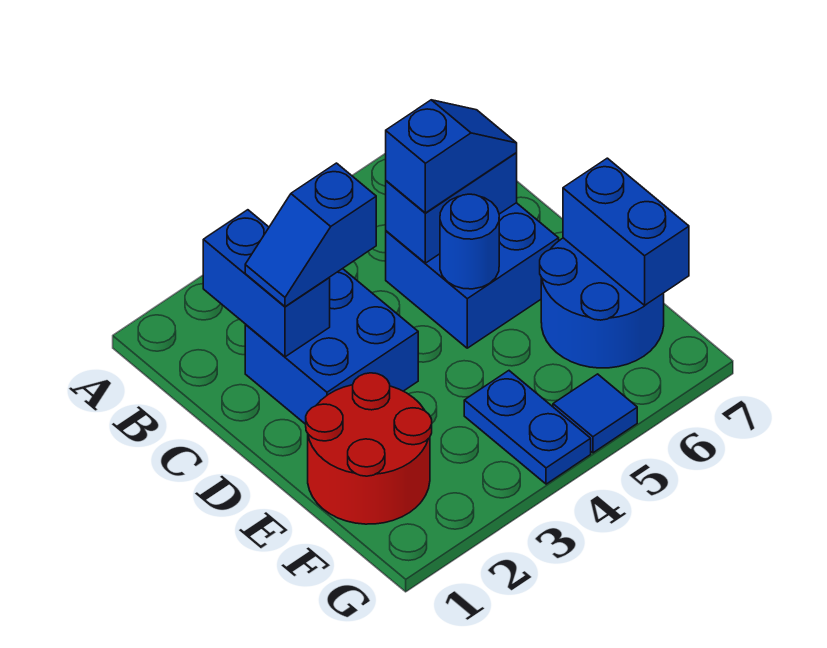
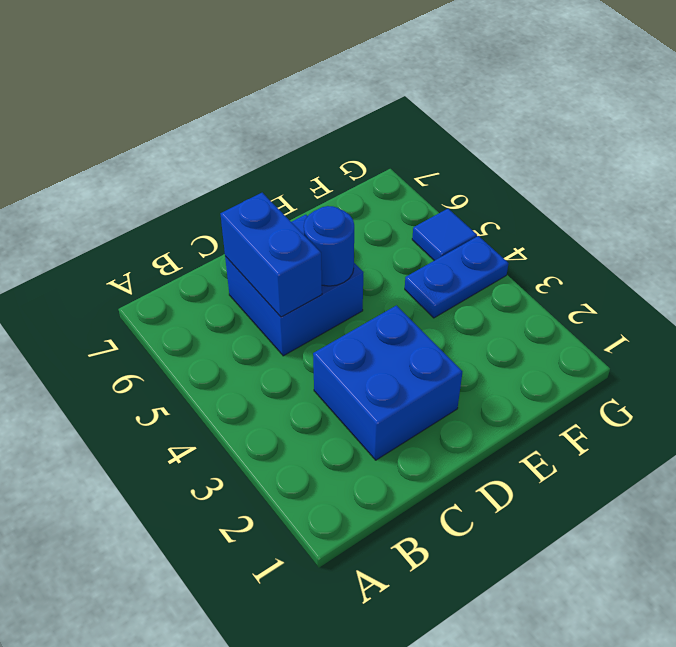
none -> red 2x2 round brick [306,373,432,524]
none -> blue 2x2 round brick [540,238,664,368]
none -> blue 1x2 brick [203,210,330,357]

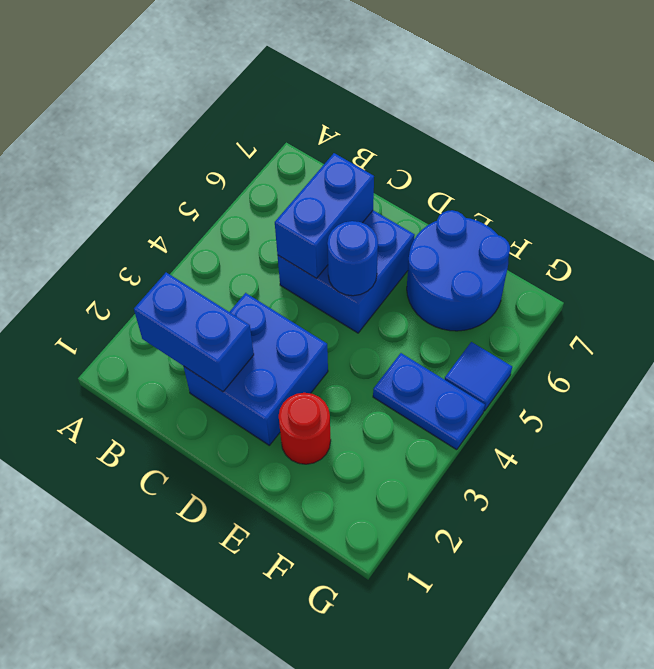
red 1x1 round brick [279,393,331,464] -> red 2x2 round brick [306,373,432,524]
none -> blue 1x2 brick [563,158,689,305]
none -> blue 1x2 slope [245,163,376,307]
none -> blue 1x2 slope [386,100,517,213]

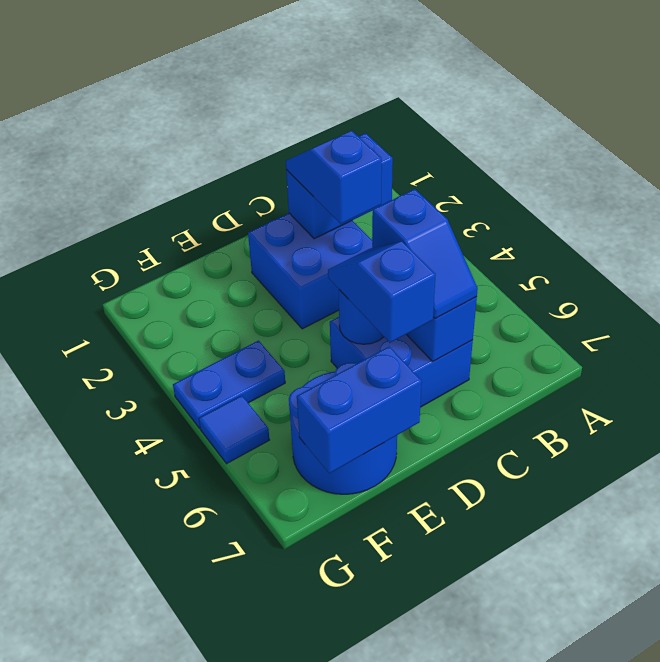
blue 1x2 slope [328,242,436,343] -> none
none -> red 2x2 round brick [306,373,432,524]

